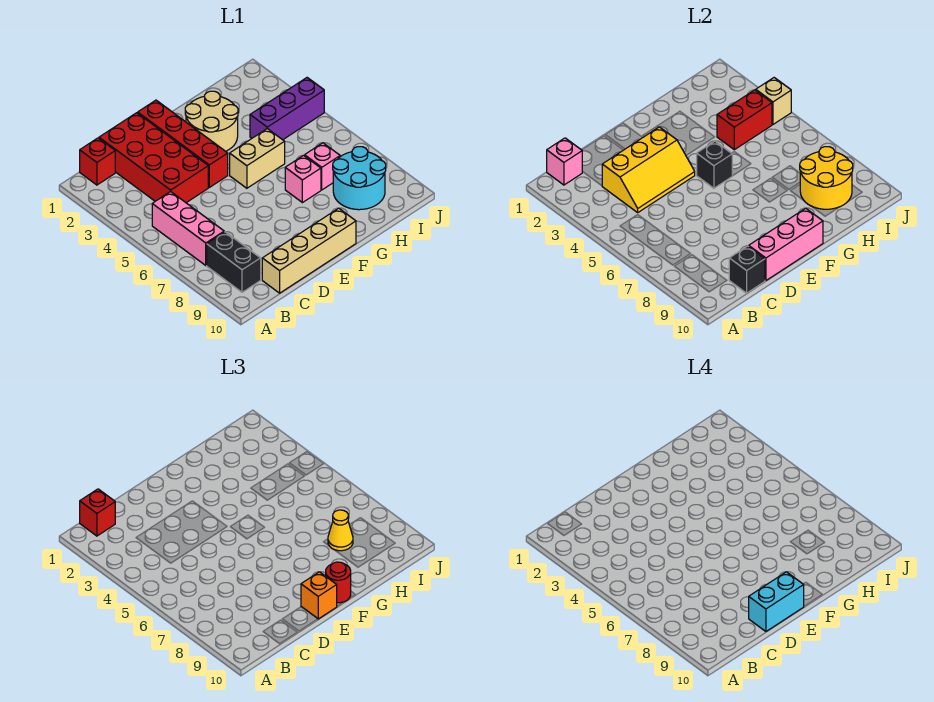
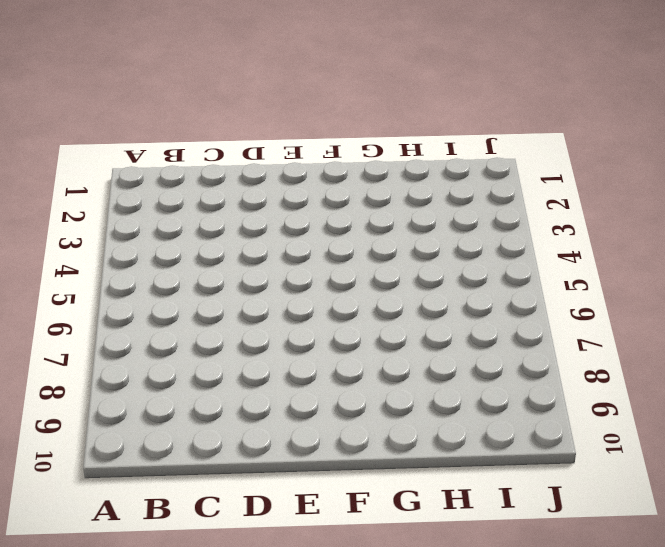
none -> red 1x1 brick [80,138,115,185]
none -> pink 1x3 brick [152,192,224,265]
none -> black 1x2 brick [207,232,261,292]

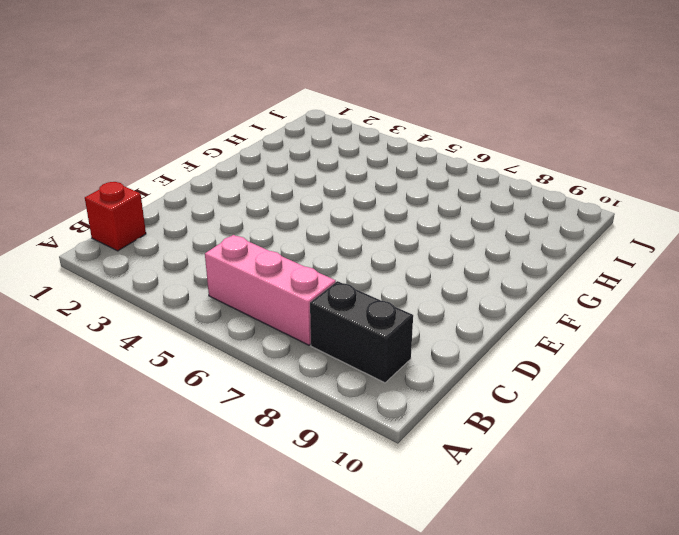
none -> red 2x4 brick [99,113,208,203]
none -> tan 1x4 brick [262,208,356,293]
none -> red 1x4 brick [138,100,228,187]

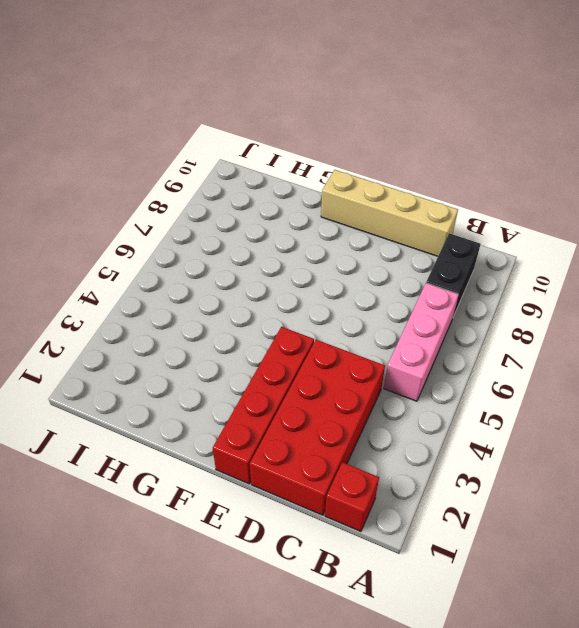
none -> tan 2x2 round brick [185,91,238,151]
none -> tan 1x2 brick [230,129,285,188]
none -> pink 1x1 brick [285,155,321,203]

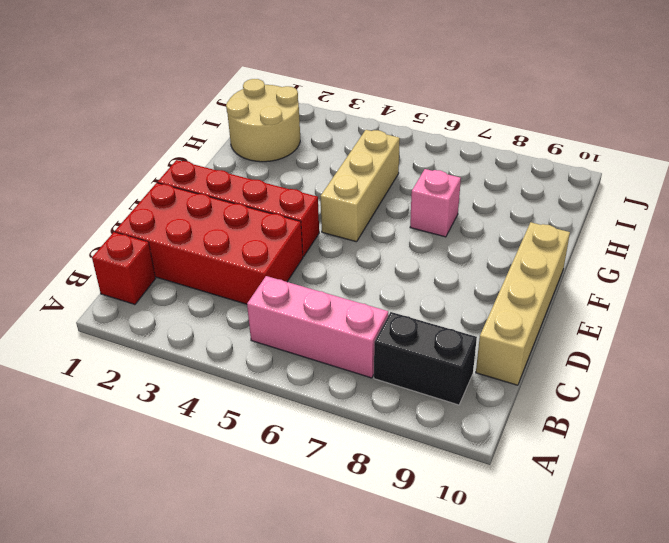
tan 1x3 brick [320,130,400,242] -> tan 1x2 brick [230,129,285,188]
tan 2x2 round brick [226,79,300,162] -> tan 2x2 round brick moved to [185,91,238,151]
none -> purple 1x3 brick [250,78,324,140]
none -> pink 1x1 brick [305,143,340,190]
none -> cyan 2x2 round brick [333,147,386,210]

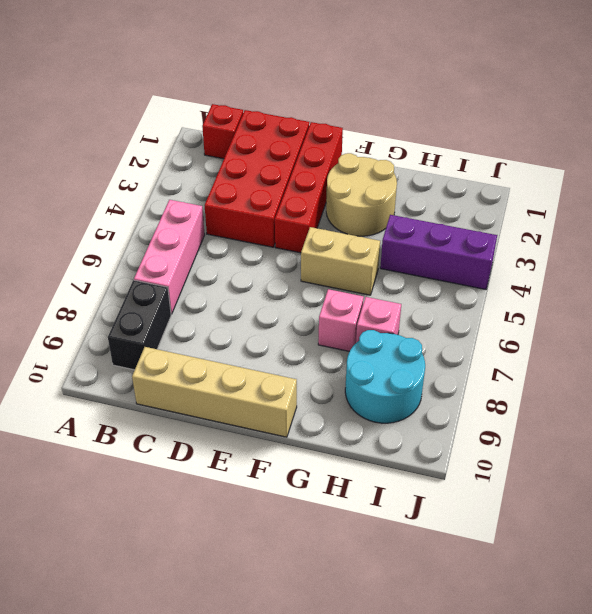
none -> pink 1x1 brick [547,138,582,185]
none -> yellow 2x3 slope [602,127,695,212]
none -> black 1x1 brick [729,246,765,293]

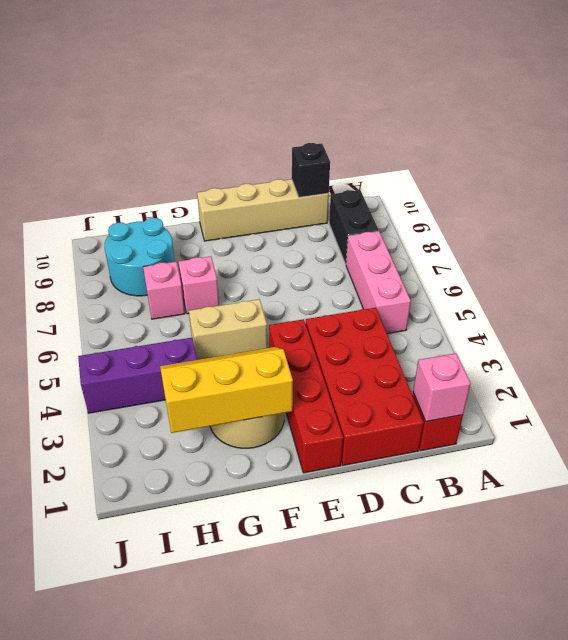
yellow 2x3 slope [160,347,293,433] -> yellow 2x3 slope moved to [602,127,695,212]
none -> pink 1x3 brick [749,208,823,281]
none -> black 1x1 brick [697,141,732,188]
none -> red 1x2 brick [717,90,772,150]

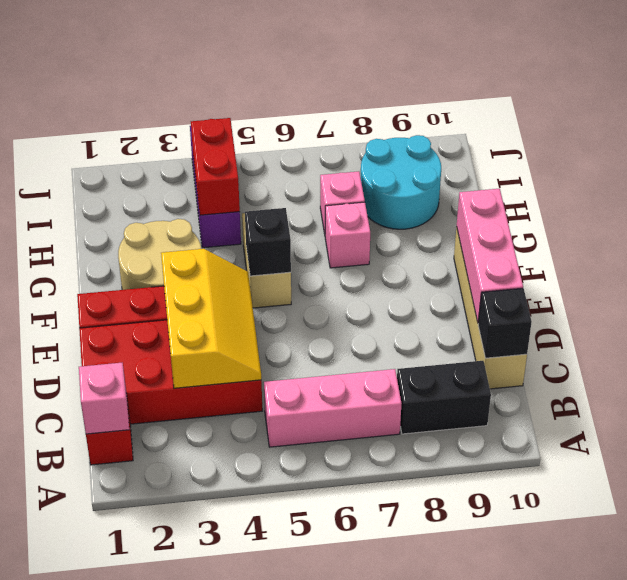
none -> yellow 2x2 round brick [800,147,853,209]
none -> tan 1x1 brick [756,78,791,124]
none -> red 1x1 brick [80,489,115,536]

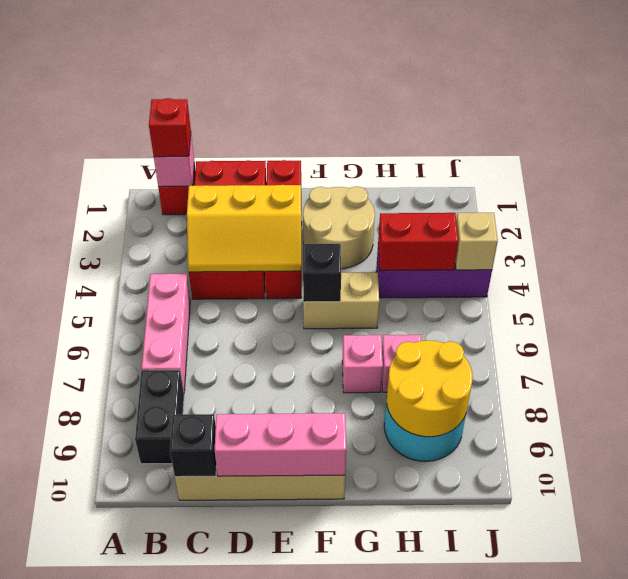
none -> orange 1x1 brick [301,572,337,619]
none -> red 1x1 round brick [326,562,351,603]
none -> yellow 1x1 cone [328,510,353,551]

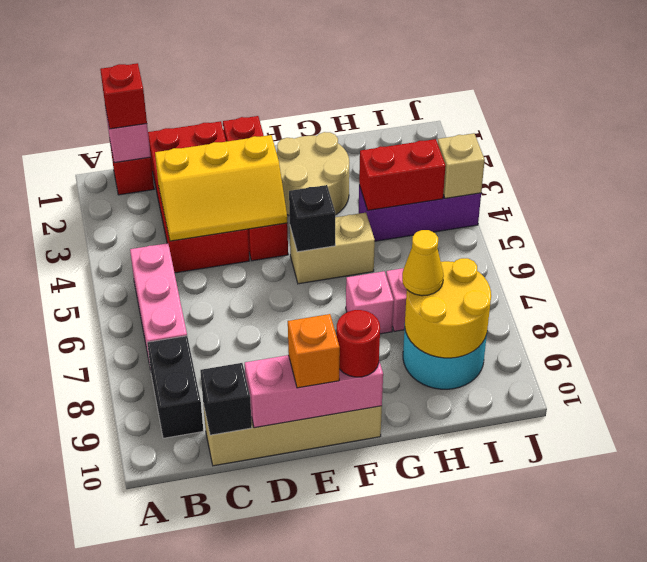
none -> cyan 1x2 brick [749,572,804,631]

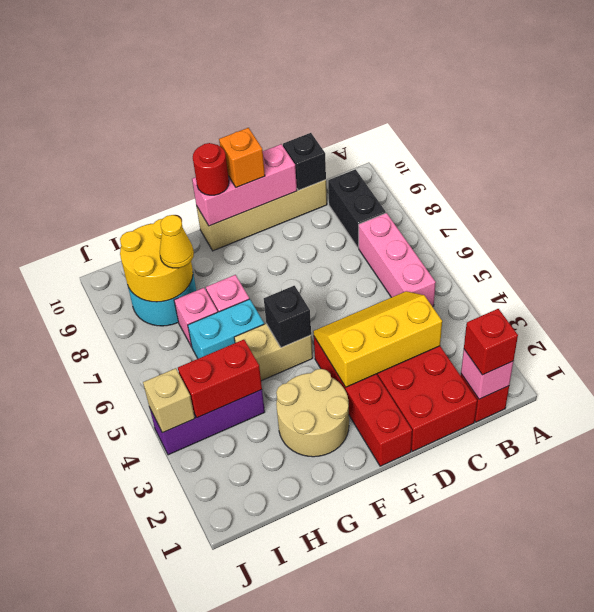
cyan 1x2 brick [188,299,264,359] -> cyan 1x2 brick moved to [749,572,804,631]

